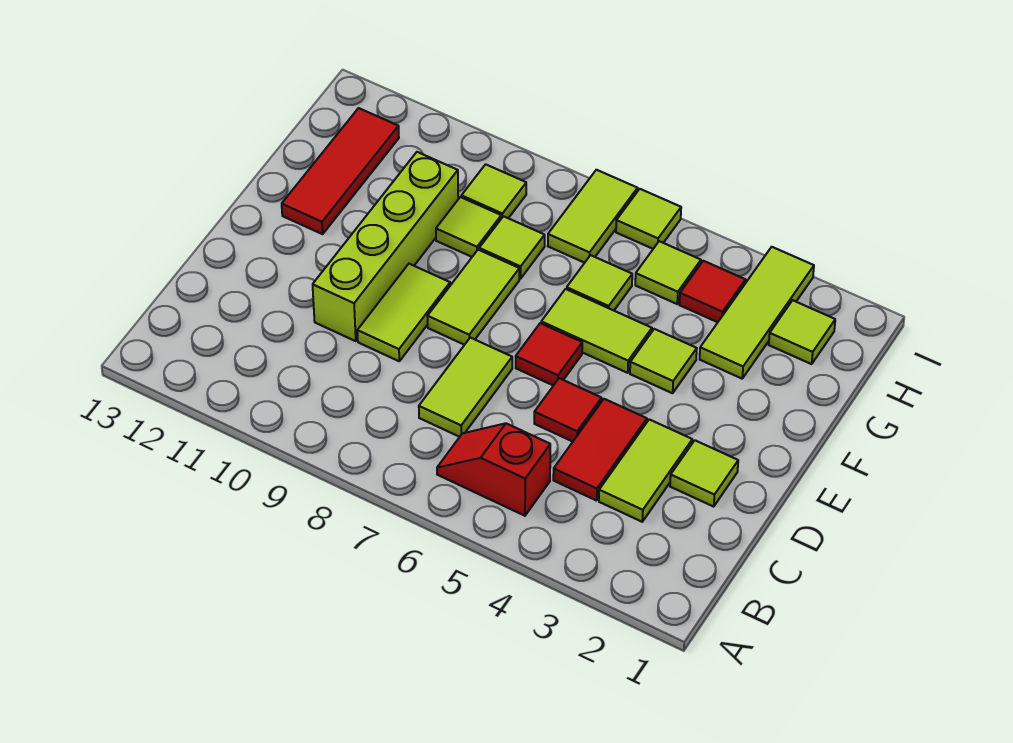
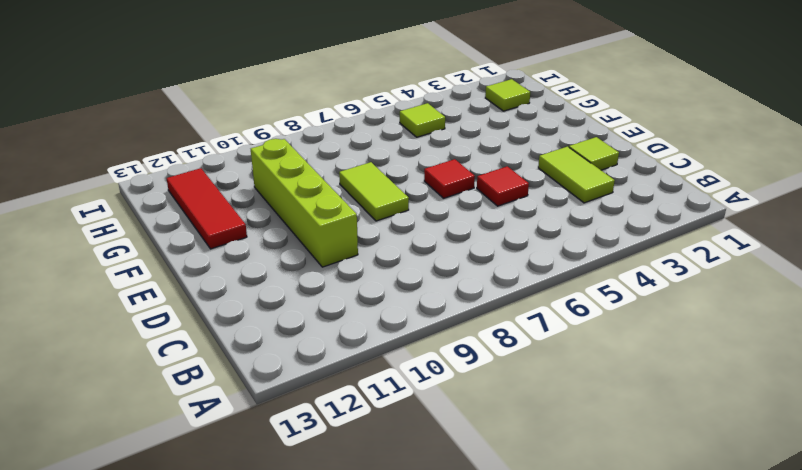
none -> red 1x2 slope [437,423,550,516]
none -> red 1x2 tile [553,399,647,501]
none -> lime 1x2 tile [419,338,512,437]

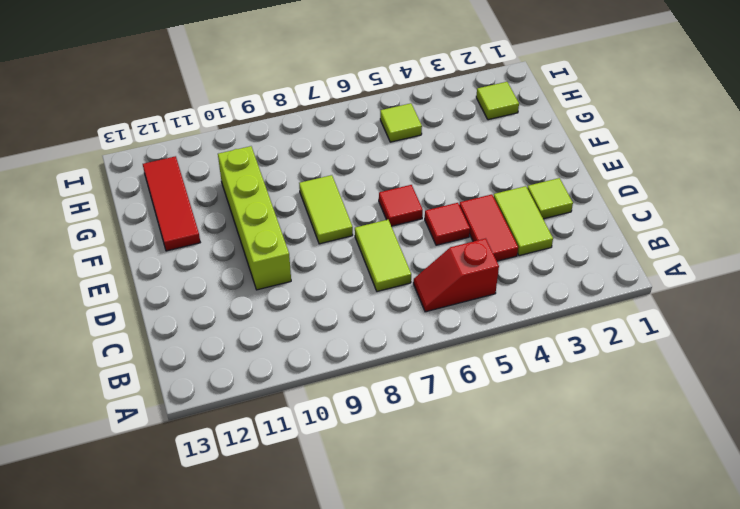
none -> lime 1x2 tile [357,264,450,361]
none -> lime 1x1 tile [630,329,697,393]
none -> lime 1x2 tile [541,289,652,373]

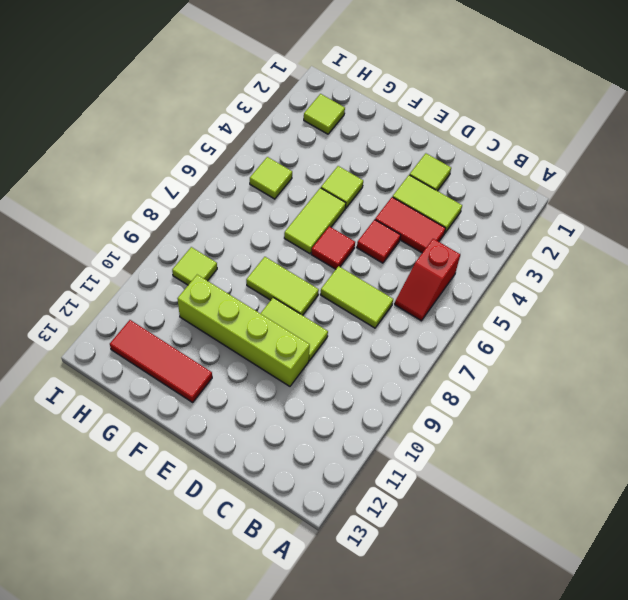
none -> lime 1x3 tile [700,247,814,379]
none -> lime 1x1 tile [567,255,632,310]
none -> lime 1x1 tile [479,216,545,279]

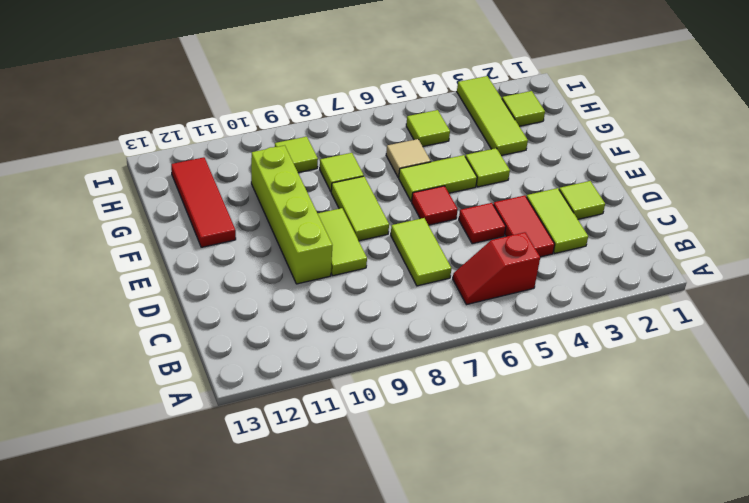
tan 1x1 tile [386,139,431,178] -> lime 1x1 tile [567,255,632,310]
none -> lime 1x1 tile [436,197,501,257]
none -> red 1x1 tile [679,261,745,322]
none -> lime 1x2 tile [548,170,638,263]

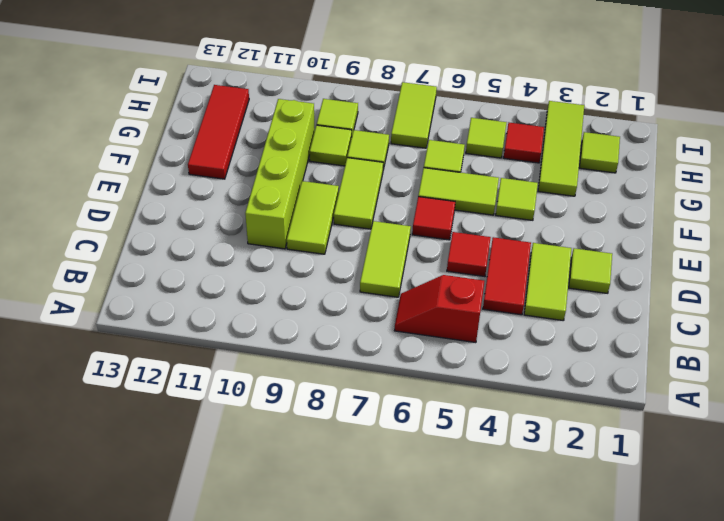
none -> lime 1x1 tile [616,189,681,249]

